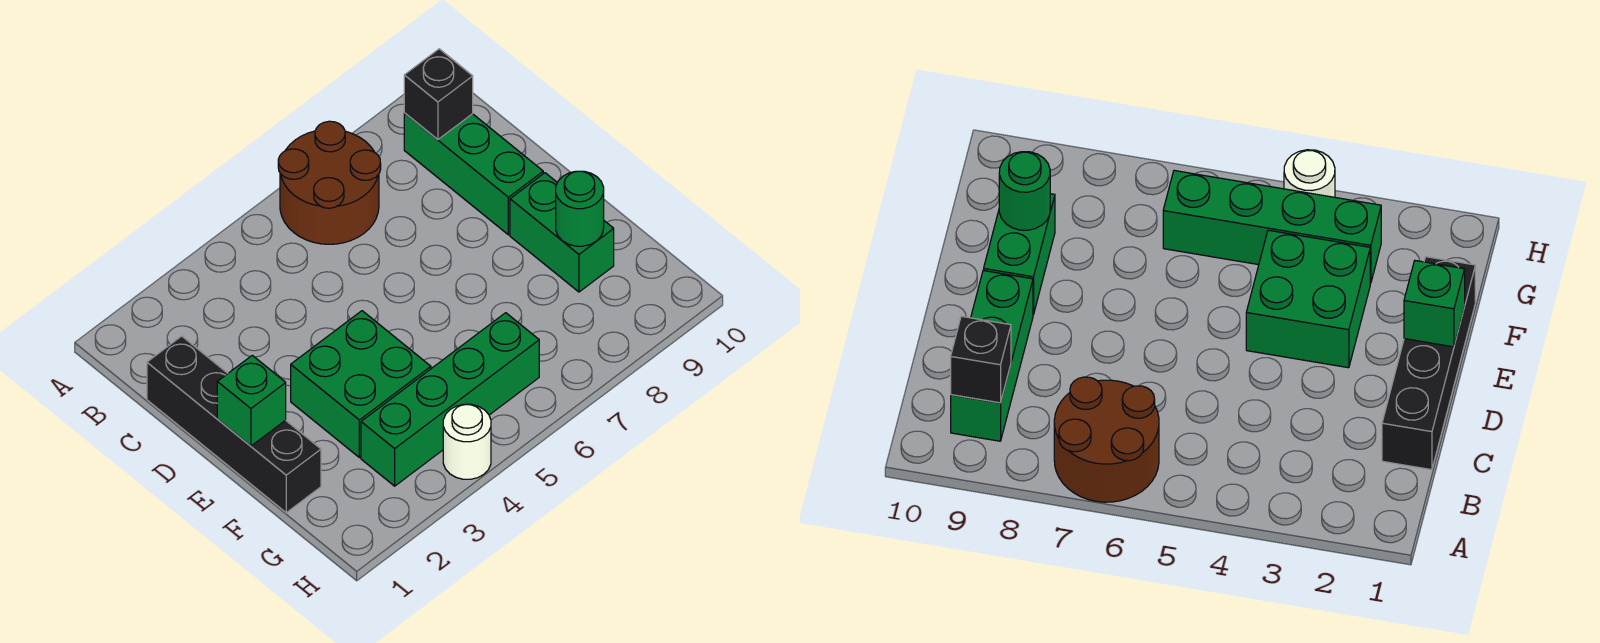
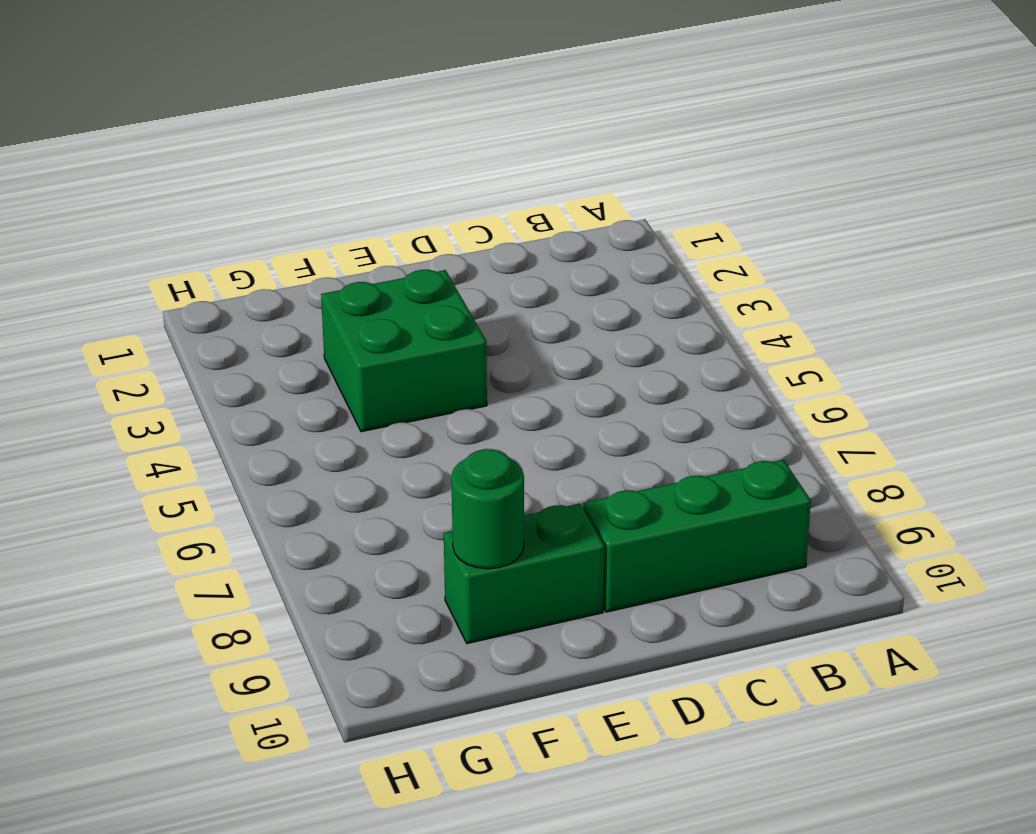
none -> brown 2x2 round brick [278,121,381,244]
none -> black 1x4 brick [147,336,321,513]

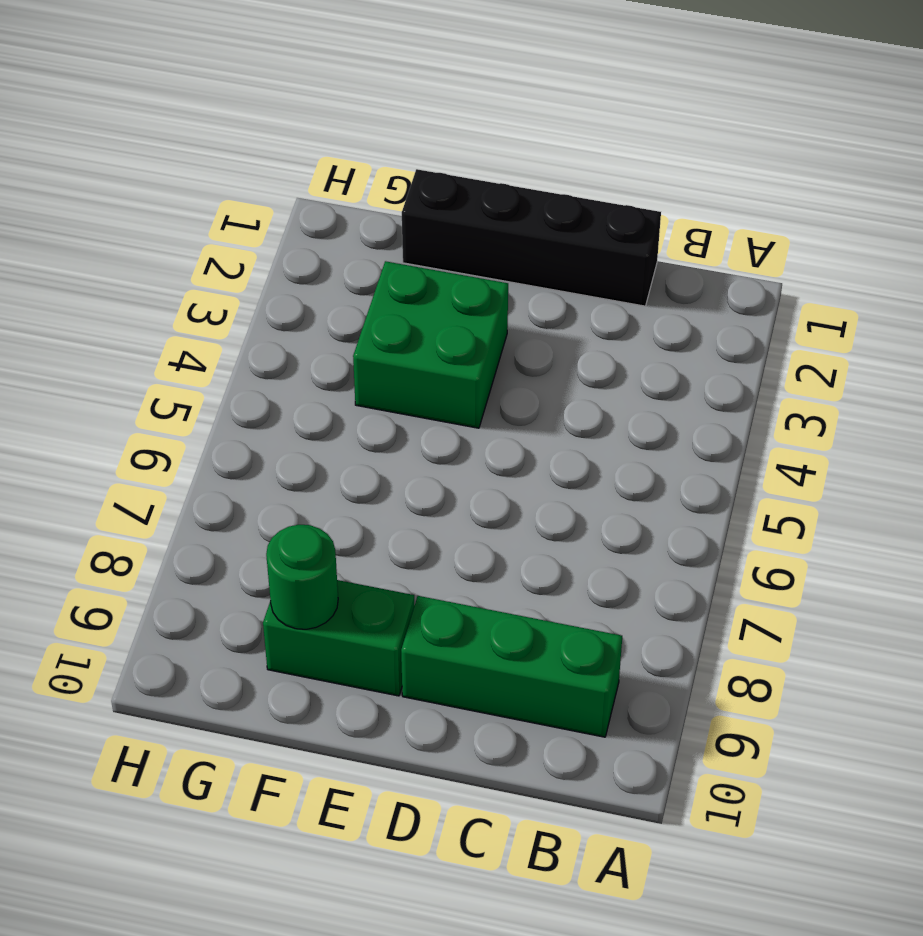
none -> brown 2x2 round brick [278,121,381,244]
none -> green 1x4 brick [361,313,539,486]

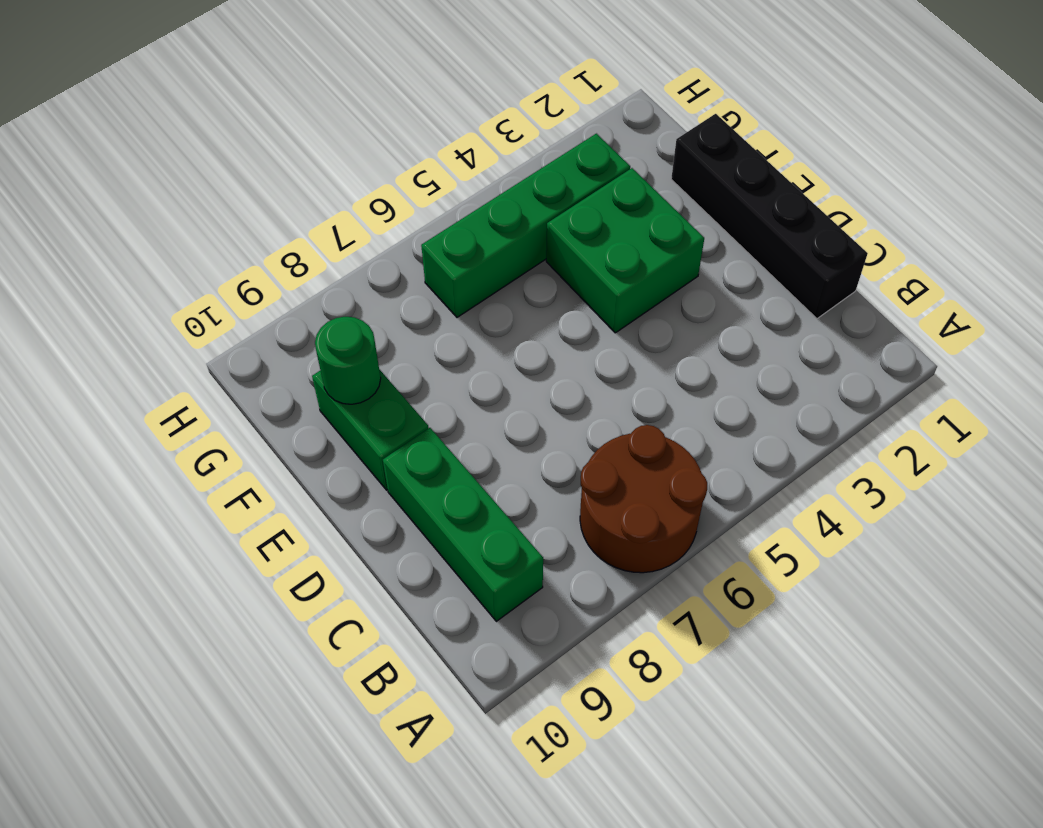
none -> white 1x1 round brick [443,404,491,479]
none -> black 1x1 brick [404,49,473,140]

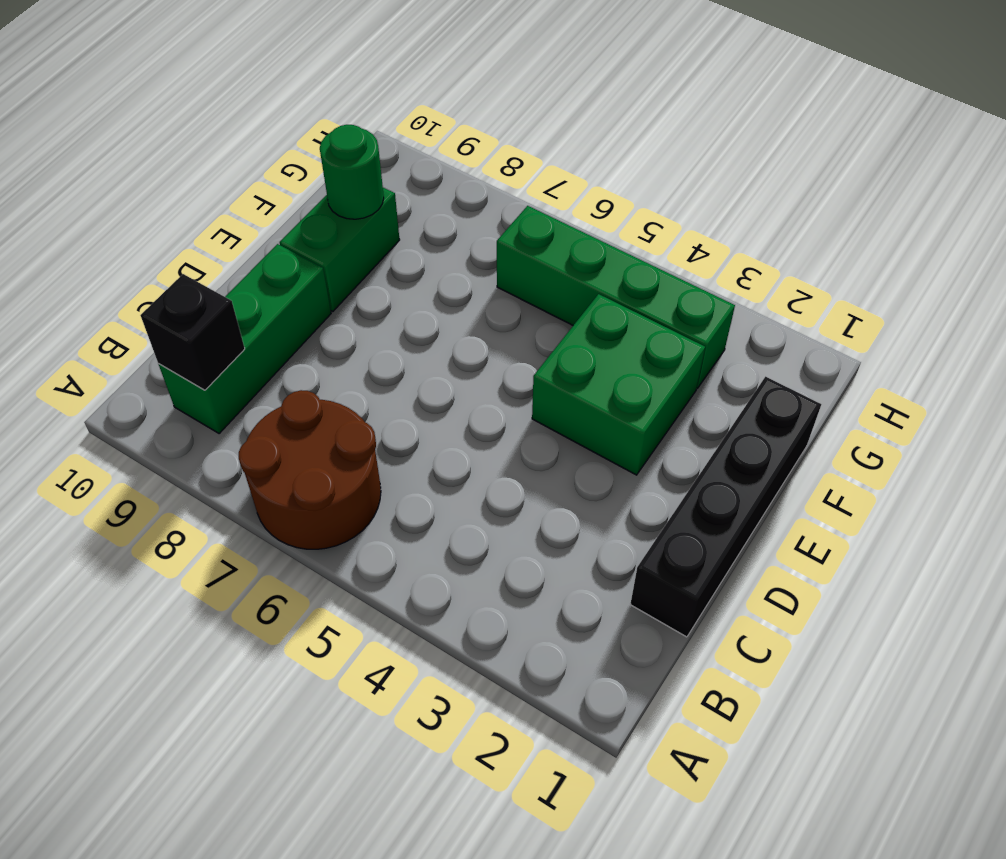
none -> white 1x1 round brick [443,404,491,479]
none -> green 1x1 brick [217,355,286,446]

